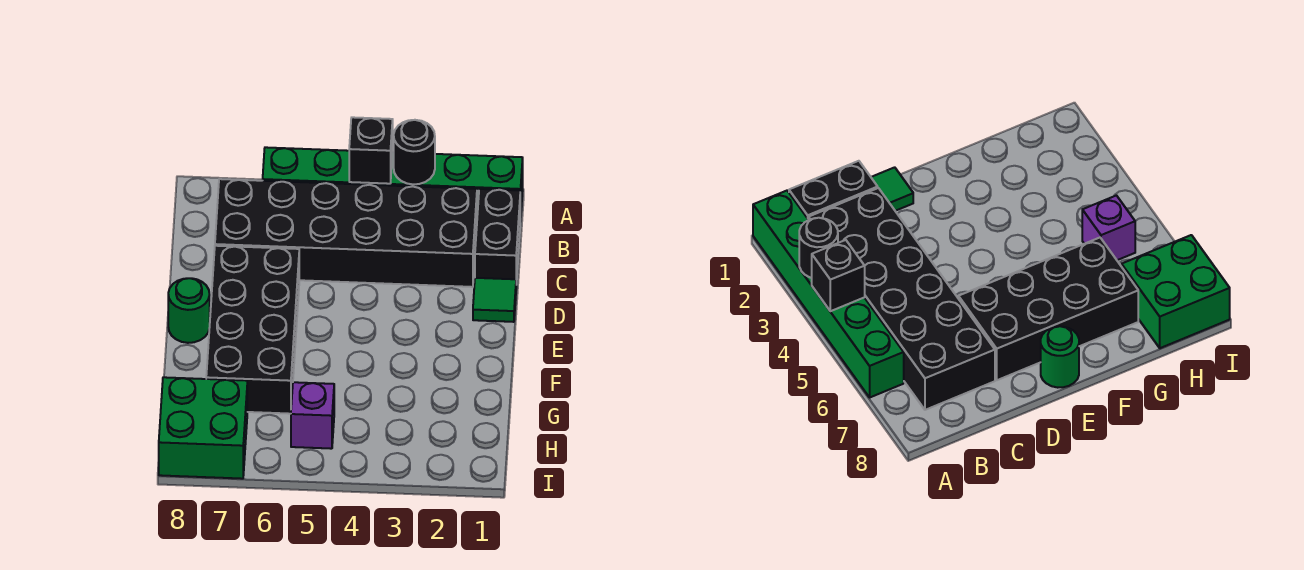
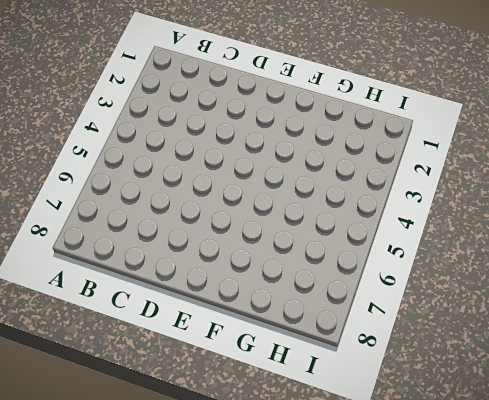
none -> green 1x6 brick [263,147,523,222]
none -> black 1x2 brick [475,189,520,285]

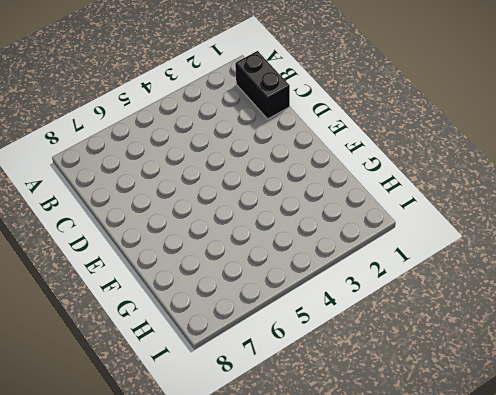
none -> green 1x6 brick [263,147,523,222]
none -> black 2x6 brick [215,179,477,287]

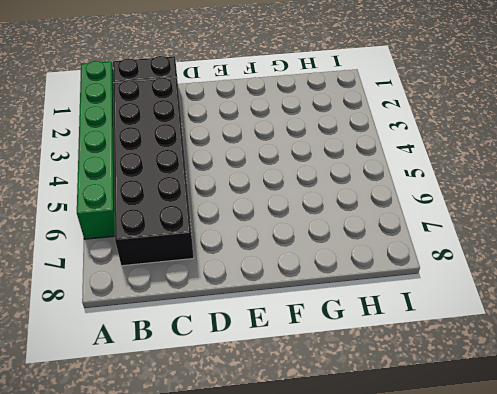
none -> green 1x1 tile [473,278,516,322]
none -> black 2x4 brick [206,246,299,414]

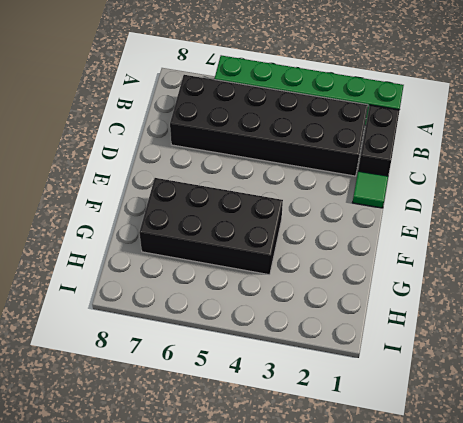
black 2x4 brick [139,178,283,275] -> black 2x4 brick turned to [206,246,299,414]
none -> green 1x1 round brick [168,278,210,343]
none -> purple 1x1 brick [291,382,334,449]

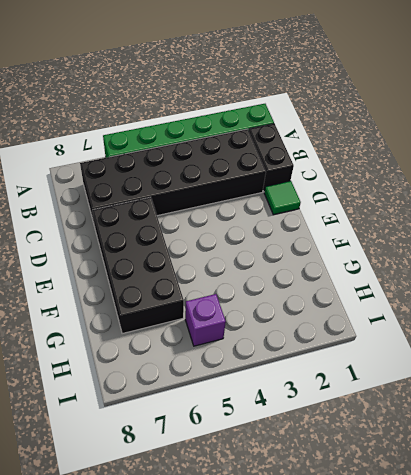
none -> green 1x1 round brick [168,278,210,343]
none -> green 2x2 brick [159,377,247,479]

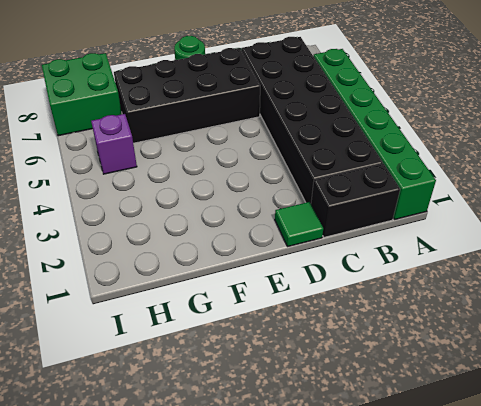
none -> black 1x1 round brick [394,120,435,184]
none -> black 1x1 brick [349,117,393,184]

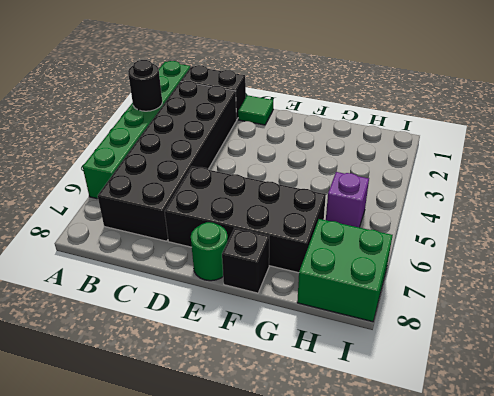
black 1x1 brick [222,228,269,293] -> black 1x1 brick moved to [349,117,393,184]

